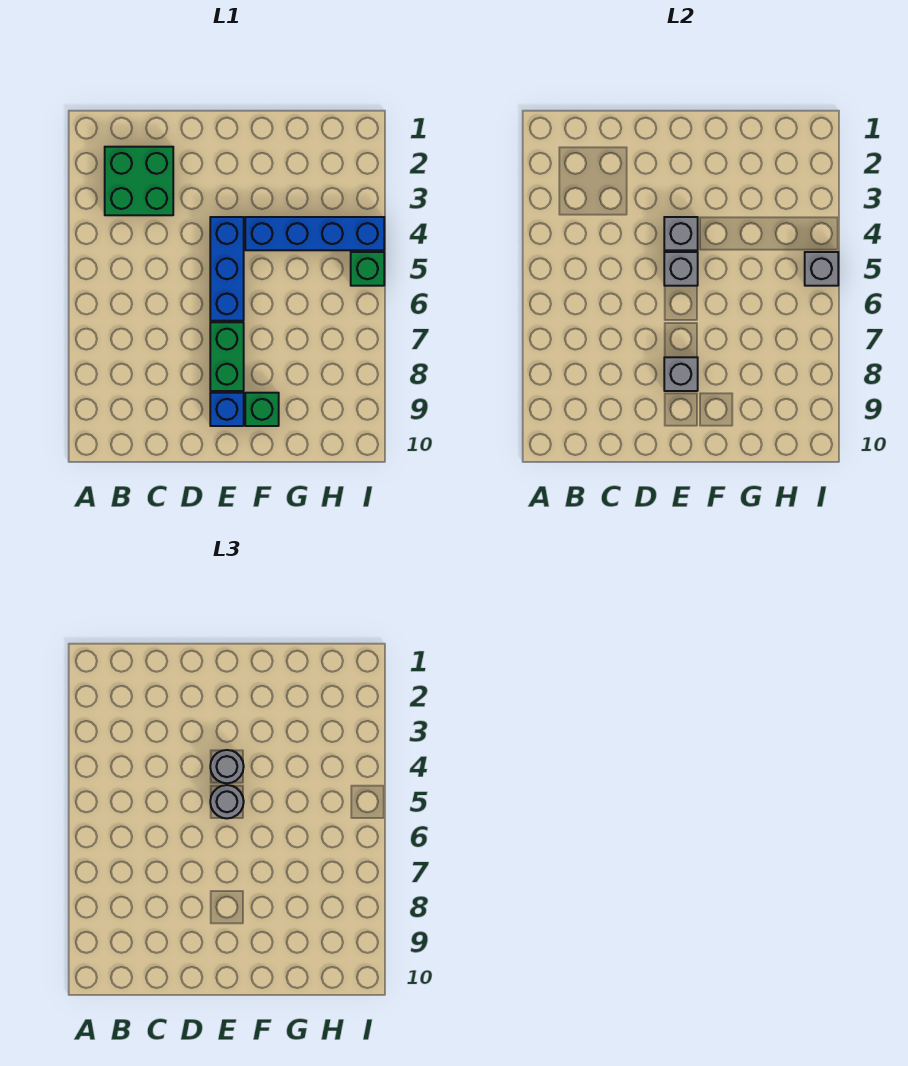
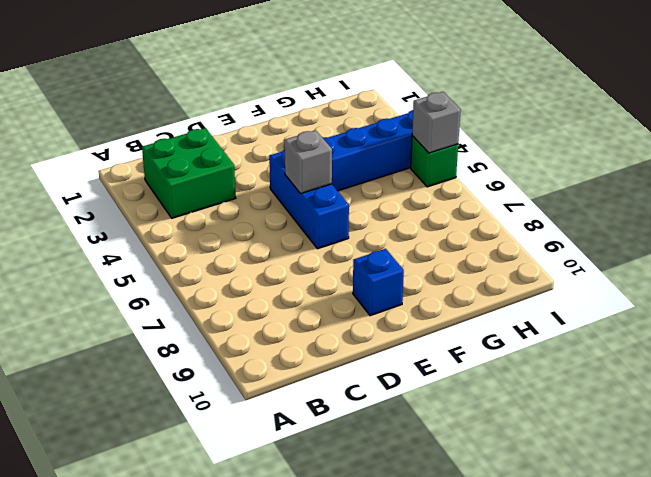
none -> green 1x2 brick [210,322,244,391]
none -> green 1x1 brick [245,393,279,426]
none -> grey 1x1 brick [664,217,698,250]

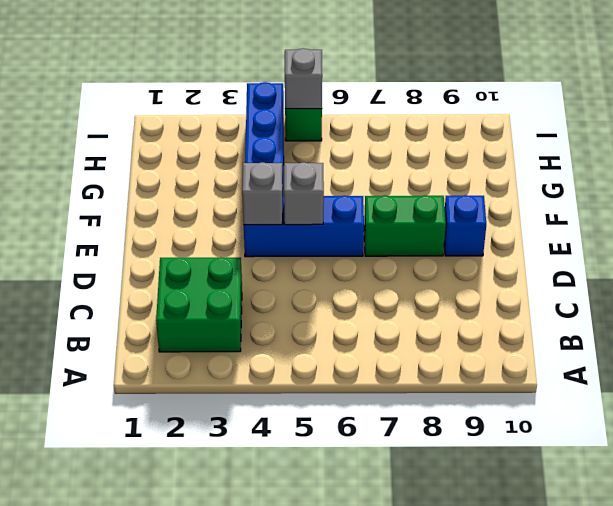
none -> green 1x1 brick [245,393,279,426]
none -> grey 1x1 brick [664,357,698,391]
none -> grey 1x1 round brick [210,750,244,783]

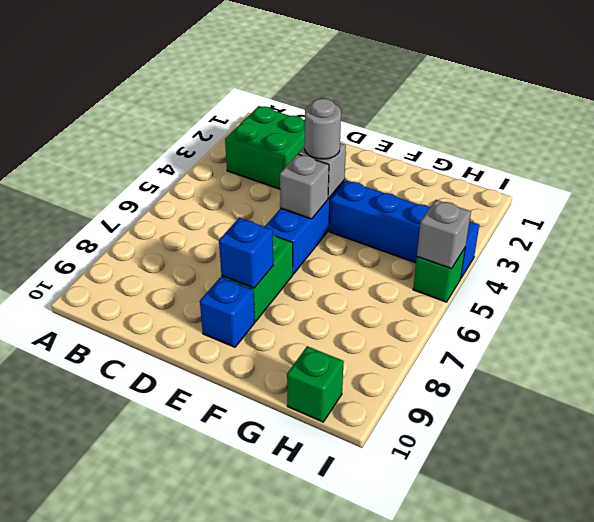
blue 1x1 brick [219,218,273,288] -> grey 1x1 brick [664,357,698,391]
green 1x1 brick [287,346,344,422] -> green 1x1 brick moved to [245,393,279,426]
none -> grey 1x1 round brick [210,785,244,818]

